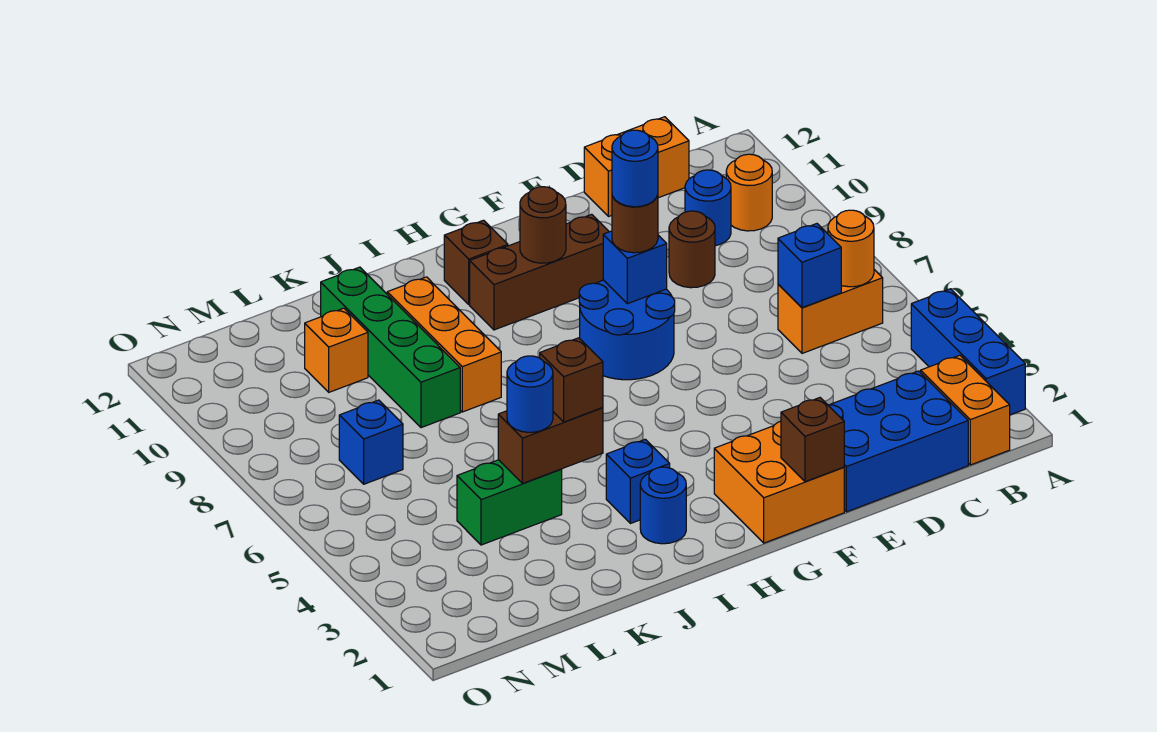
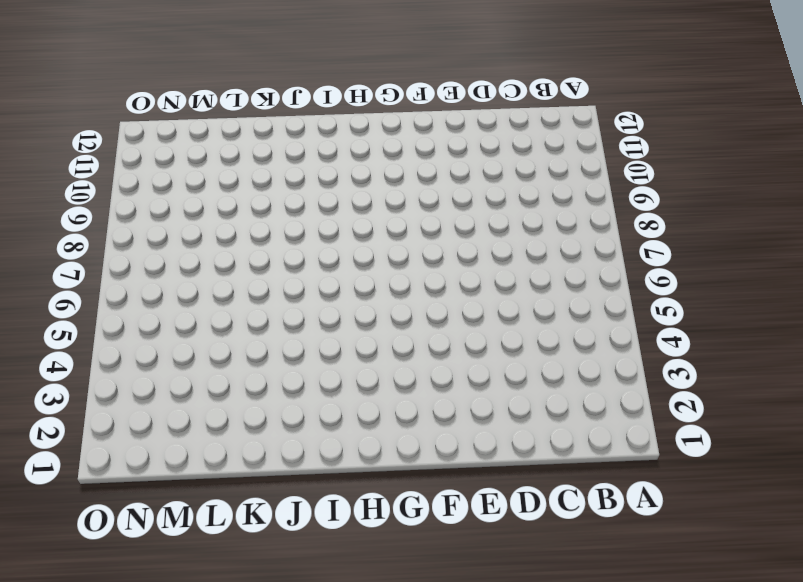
none -> blue 1x3 brick [911,289,1025,415]
none -> orange 1x2 brick [921,355,1010,465]
none -> orange 1x2 brick [778,270,883,353]

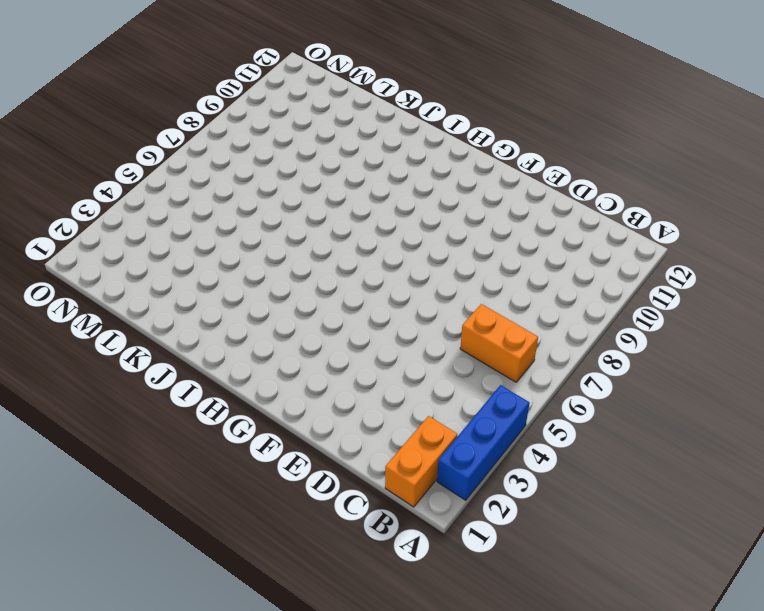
none -> orange 1x1 round brick [726,154,772,231]
none -> blue 2x3 brick [828,371,968,512]
none -> blue 1x1 round brick [685,170,731,246]

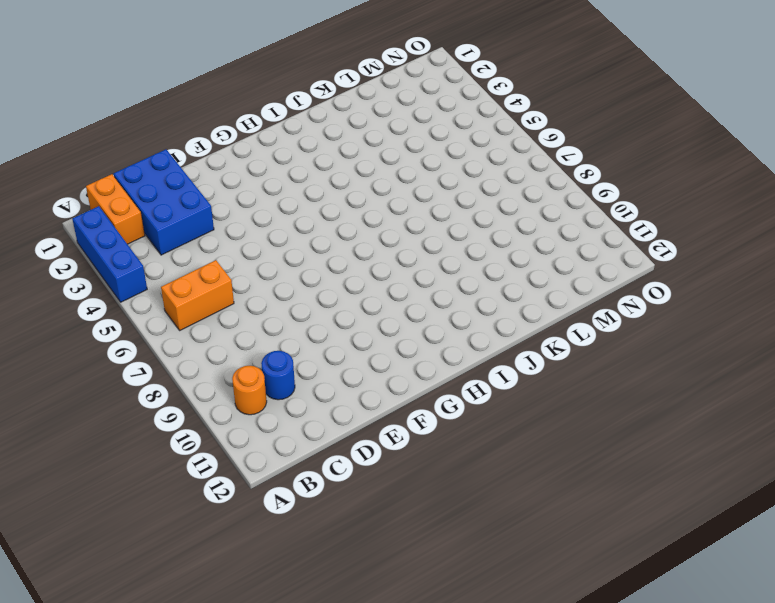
blue 2x3 brick [114,149,214,255] -> blue 2x3 brick turned to [828,371,968,512]
none -> orange 1x2 brick [584,117,689,217]
none -> brown 1x1 round brick [669,211,715,288]
none -> orange 2x2 brick [714,421,844,543]

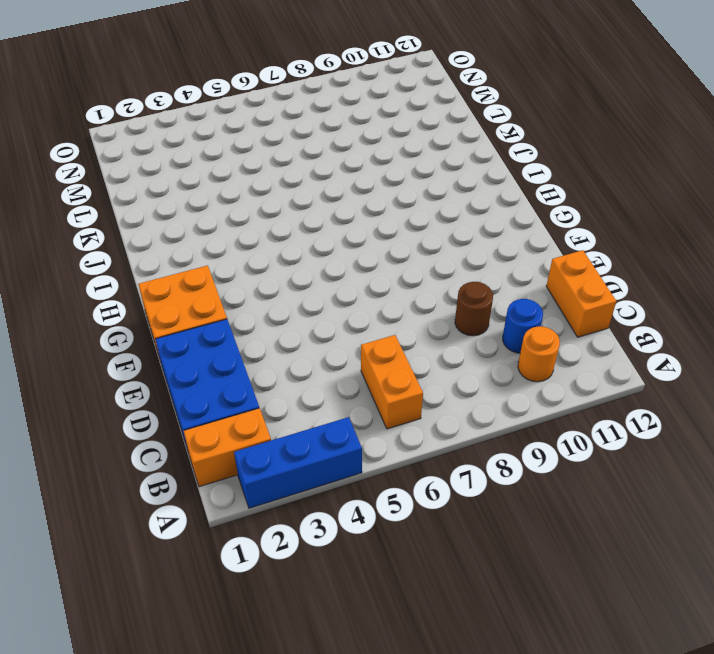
none -> blue 2x2 round brick [579,280,675,380]
none -> brown 1x3 brick [470,214,609,330]
none -> brown 1x1 brick [444,220,508,304]

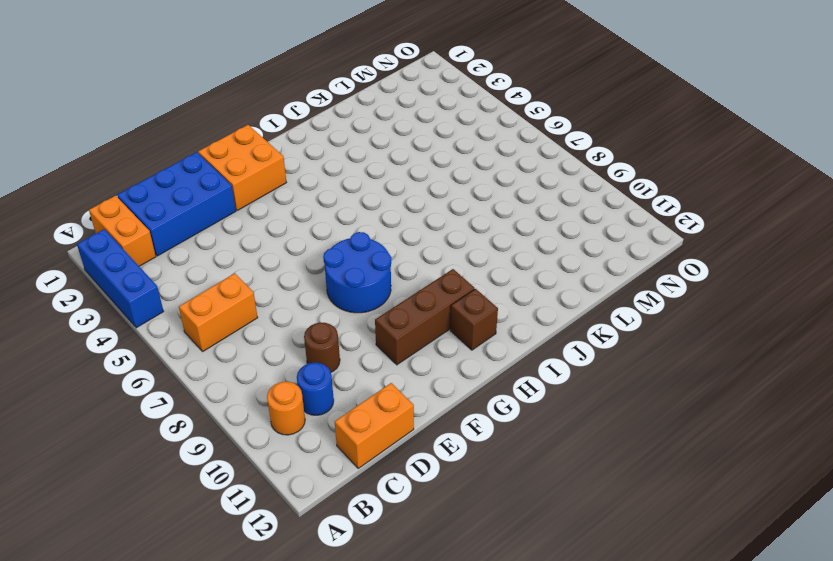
none -> blue 1x1 round brick [640,467,686,544]
none -> blue 1x1 brick [606,439,670,524]
none -> orange 1x3 brick [387,277,501,412]

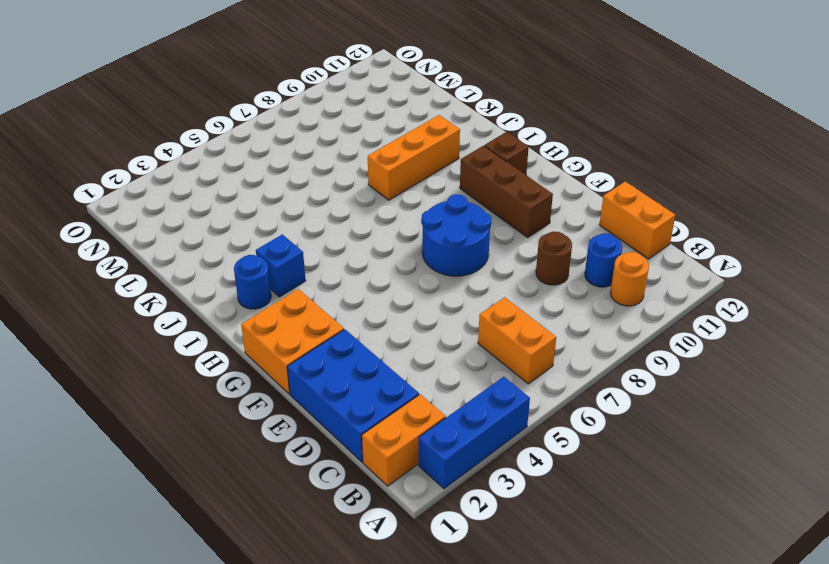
none -> green 1x2 brick [457,460,562,545]
none -> green 1x4 brick [321,267,460,428]
none -> orange 1x1 brick [305,308,368,392]

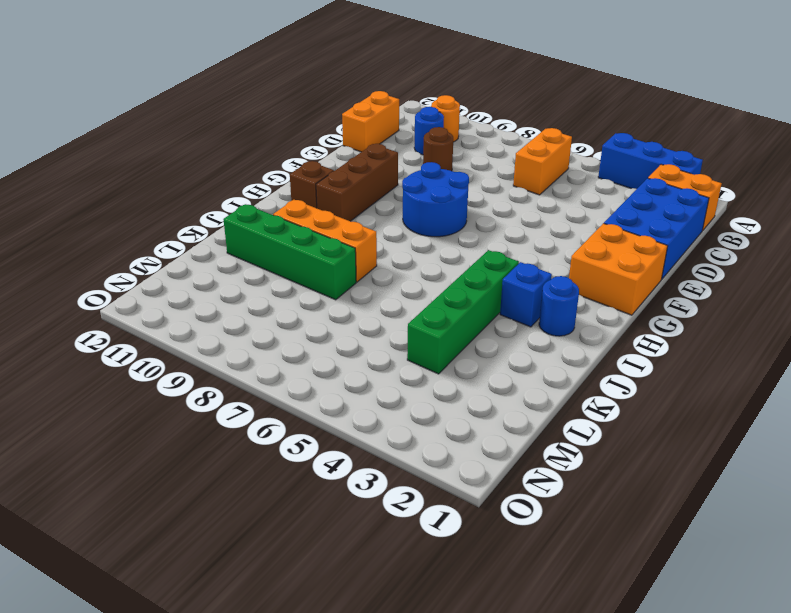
green 1x4 brick [407,250,519,374] -> green 1x2 brick [457,460,562,545]
none -> orange 1x1 brick [305,308,368,392]
none -> blue 1x1 brick [339,400,403,484]
none -> orange 1x1 round brick [828,210,874,287]

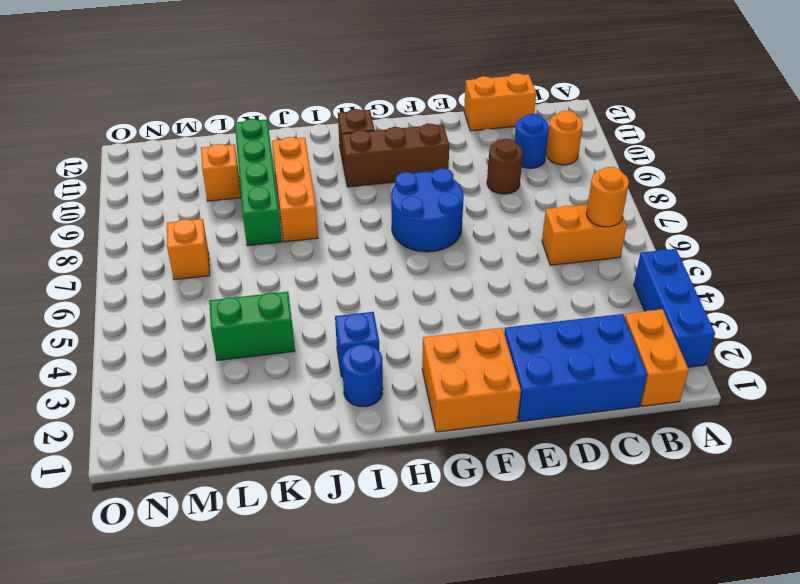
orange 1x1 brick [167,219,210,280] -> blue 1x1 brick [339,400,403,484]
none -> blue 1x1 brick [778,224,841,308]
none -> brown 1x1 brick [781,398,844,482]
none -> blue 1x1 brick [603,231,667,304]

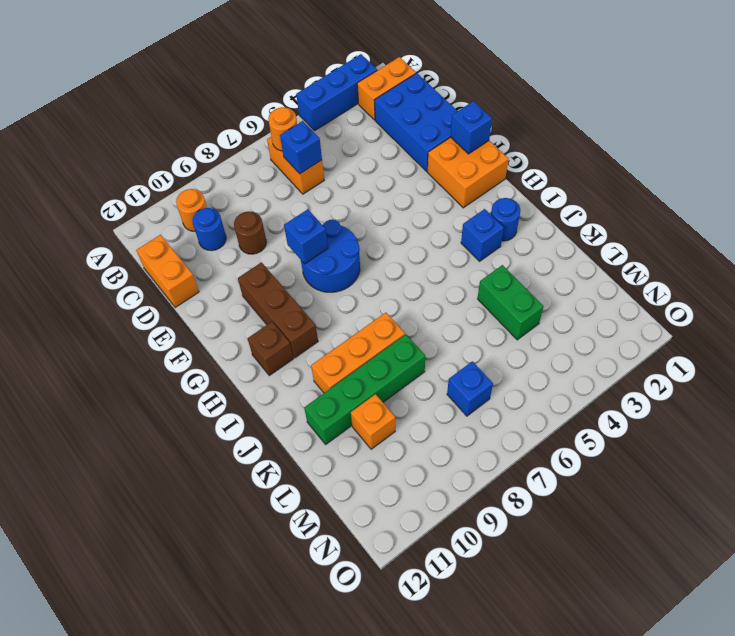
blue 1x1 brick [451,101,492,154] -> brown 1x1 brick [781,398,844,482]
none -> brown 1x1 round brick [520,187,566,263]
none -> brown 1x2 brick [498,408,603,484]
none -> brown 1x1 round brick [612,195,658,253]

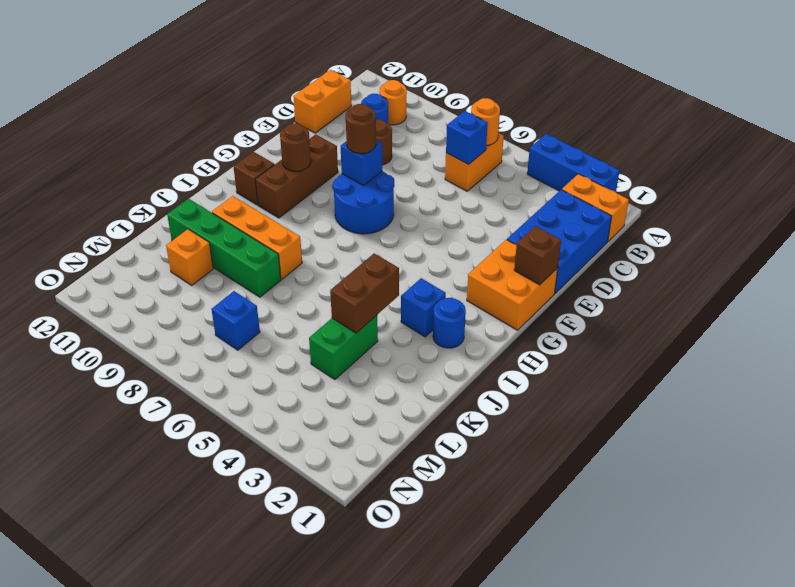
none -> brown 1x1 brick [540,338,603,422]
none -> blue 1x1 round brick [507,356,553,432]
none -> blue 1x1 round brick [612,130,658,207]

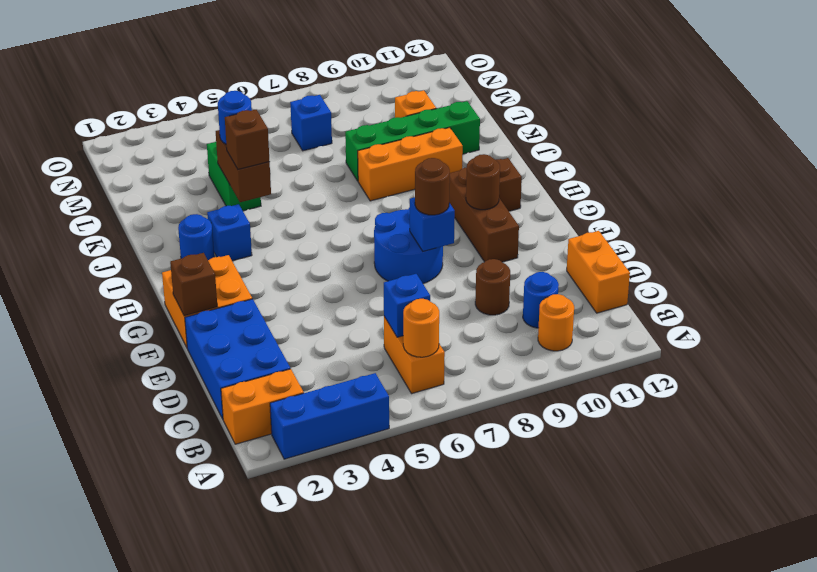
none -> blue 1x1 round brick [612,130,658,207]

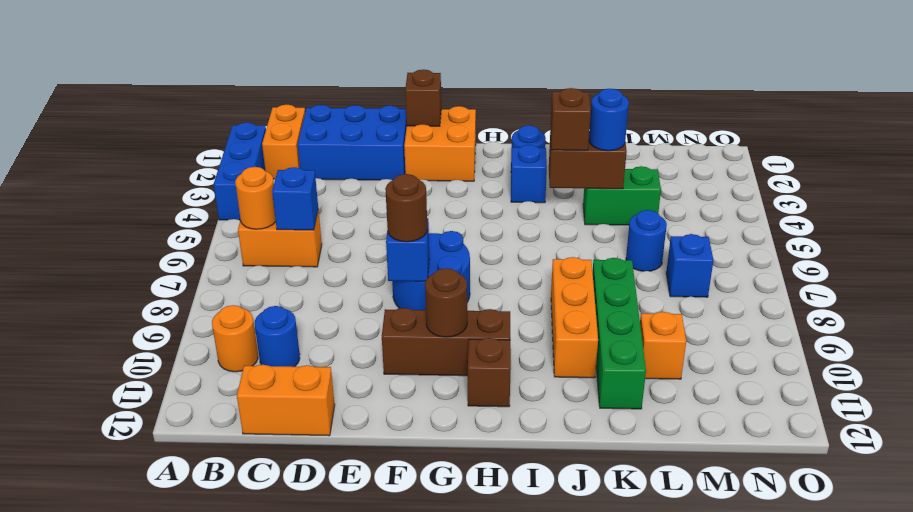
blue 1x1 round brick [626,210,667,271] -> blue 1x1 round brick moved to [612,130,658,207]
none -> brown 1x1 round brick [669,211,715,288]

